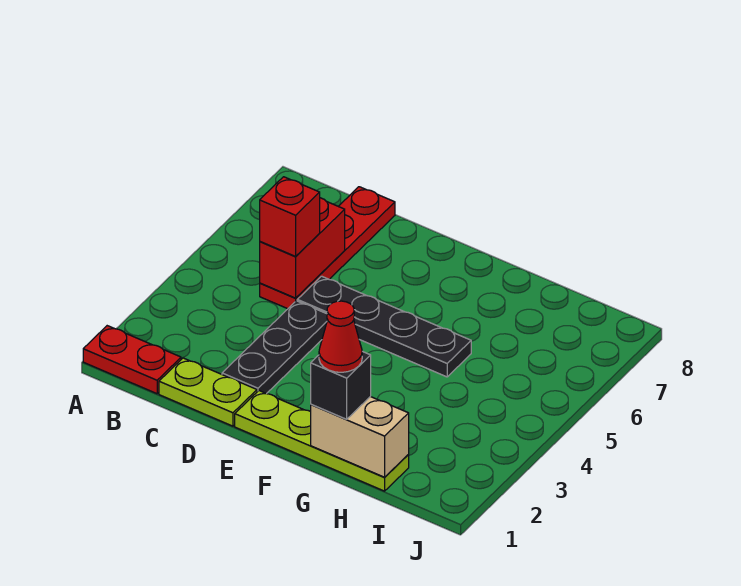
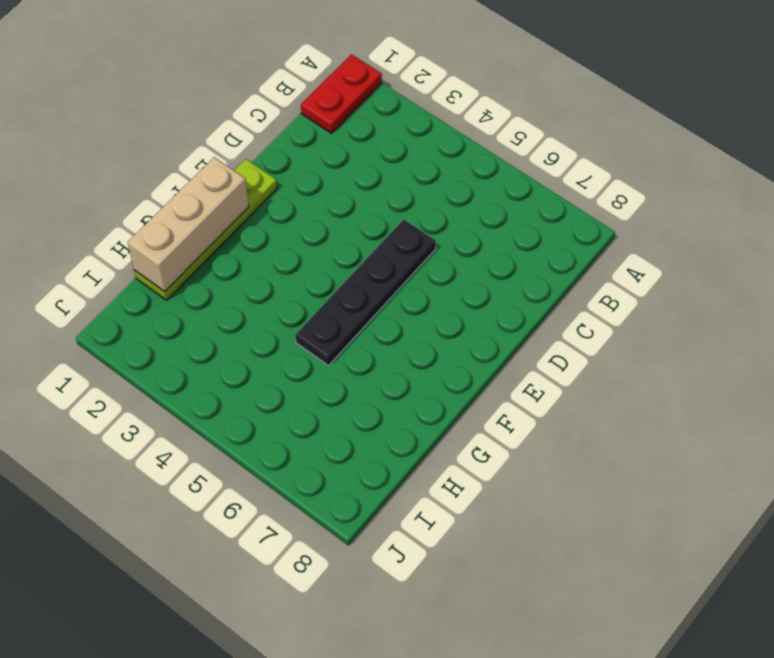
tan 1x3 brick [128,157,249,292] -> tan 1x2 brick [311,397,409,477]
none -> lime 1x2 plate [159,358,257,426]
none -> red 1x4 plate [260,187,395,309]

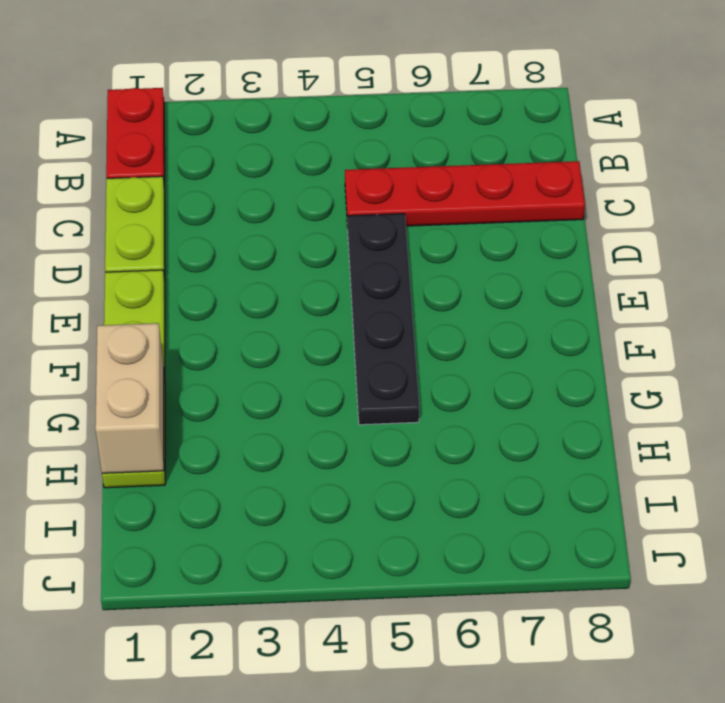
none -> black 1x3 plate [222,301,328,394]
none -> red 1x2 brick [260,198,345,298]

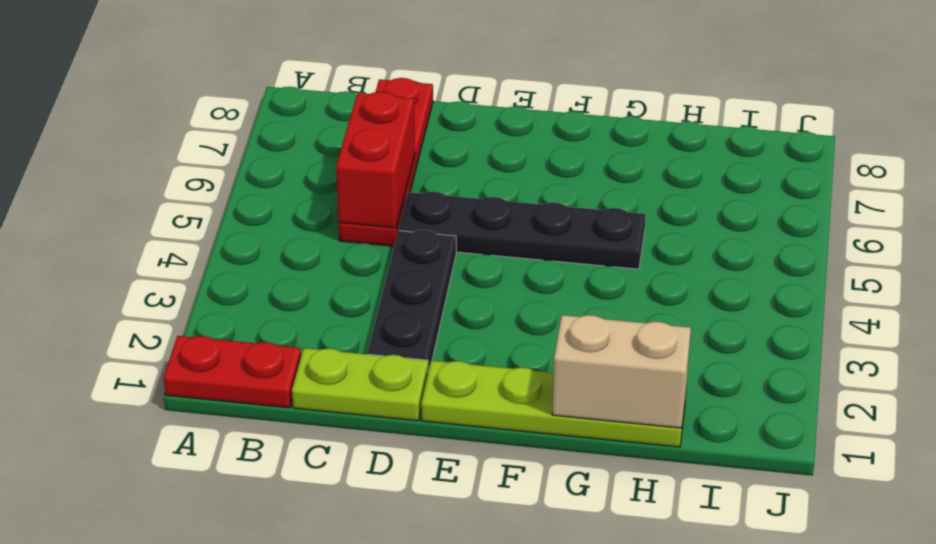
none -> red 1x1 brick [260,177,320,256]
none -> black 1x1 brick [311,351,371,419]

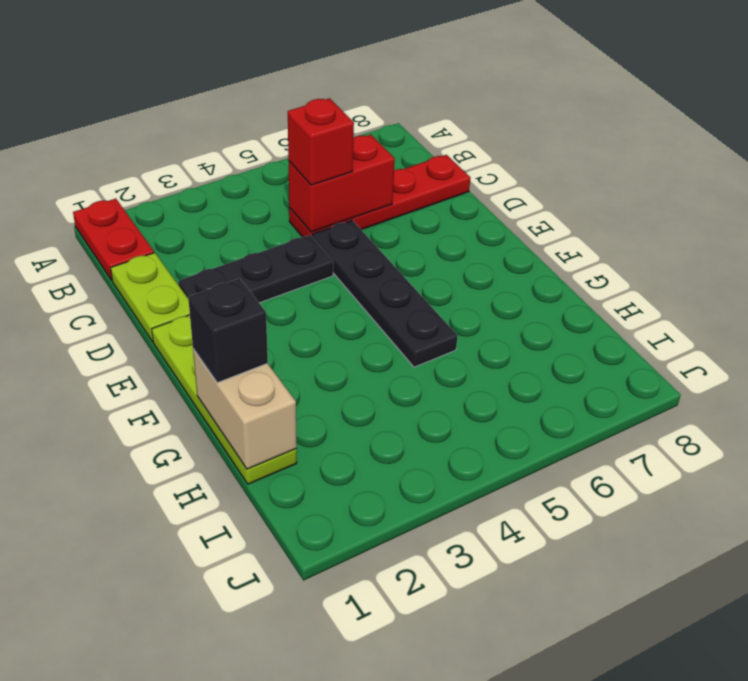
none -> red 1x1 cone [319,301,362,372]

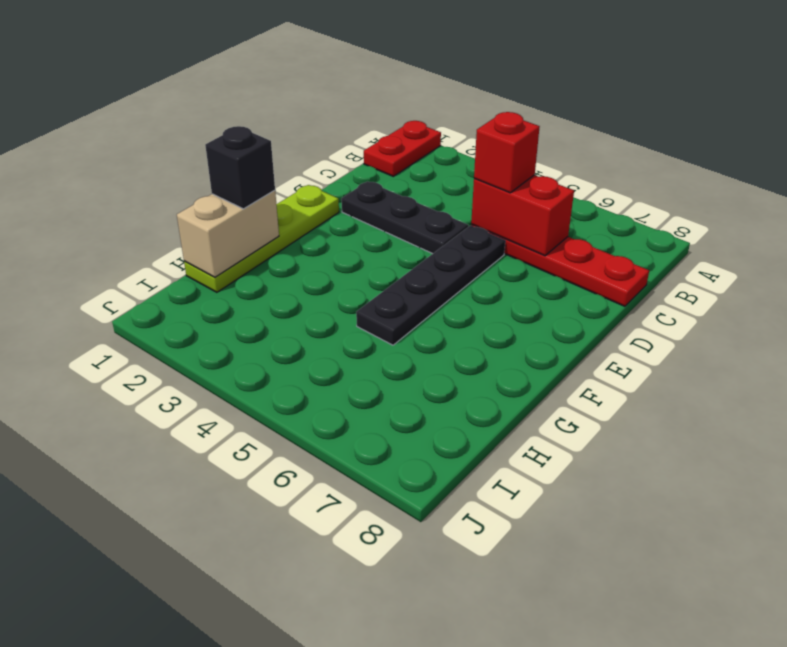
none -> lime 1x2 plate [159,358,257,426]
none -> red 1x1 cone [319,301,362,372]

